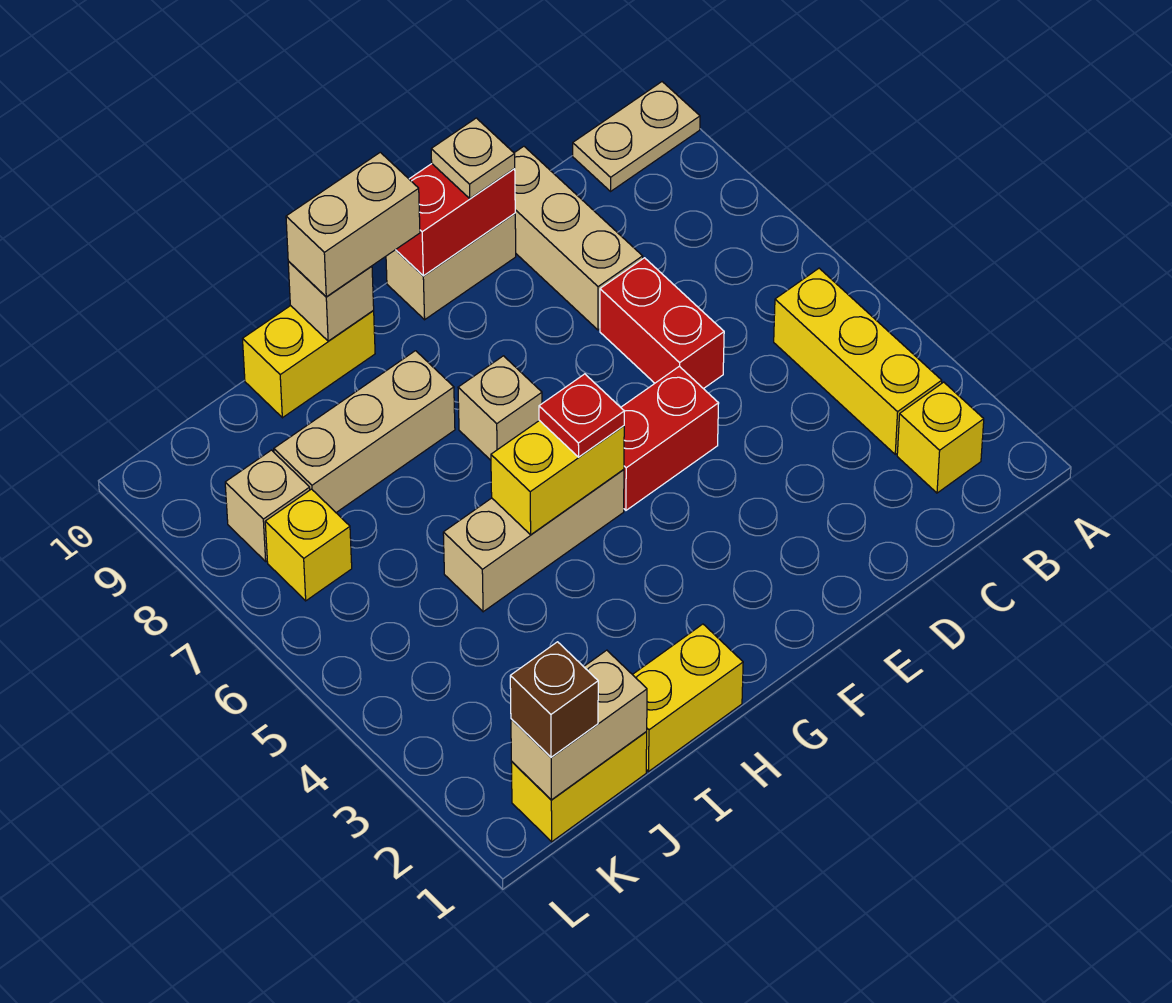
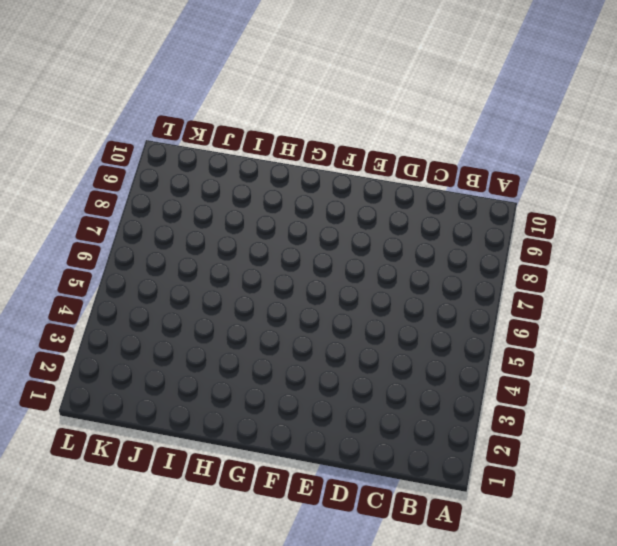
none -> tan 1x2 plate [573,82,700,191]
none -> yellow 1x1 brick [897,382,984,493]
none -> yellow 1x3 brick [774,268,942,454]

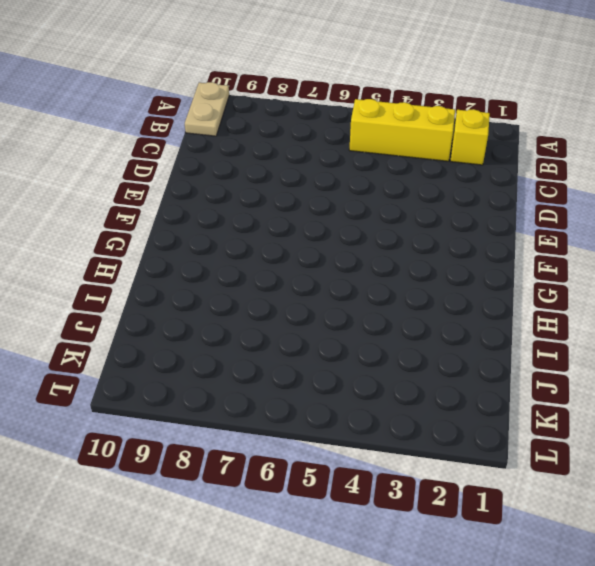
none -> red 1x2 brick [600,258,724,389]
none -> tan 1x3 brick [514,146,643,330]
none -> red 1x2 brick [621,366,719,510]

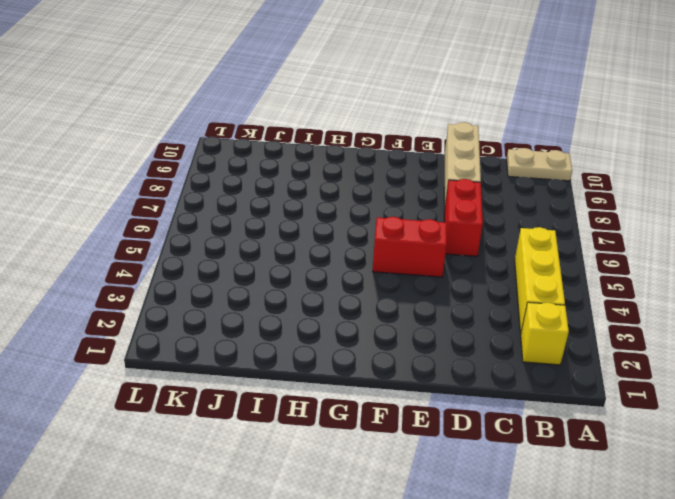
none -> tan 1x2 brick [386,213,516,320]
none -> tan 1x3 brick [443,469,624,612]
none -> tan 1x1 brick [458,356,542,460]

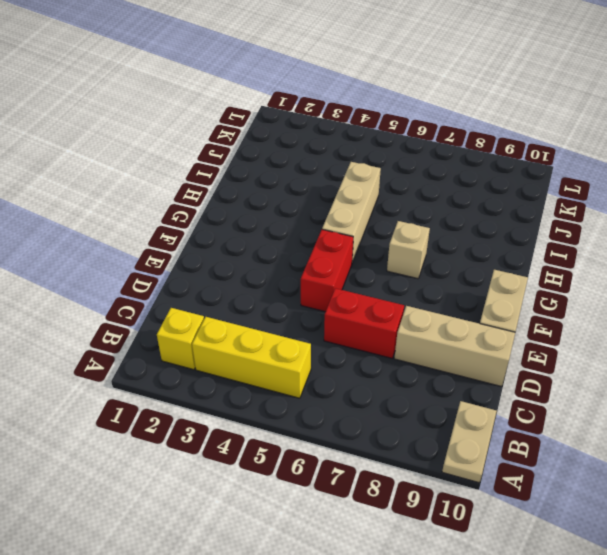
none -> yellow 1x2 brick [632,624,743,771]
none -> tan 1x3 brick [274,351,455,513]
none -> yellow 1x2 brick [243,306,375,418]

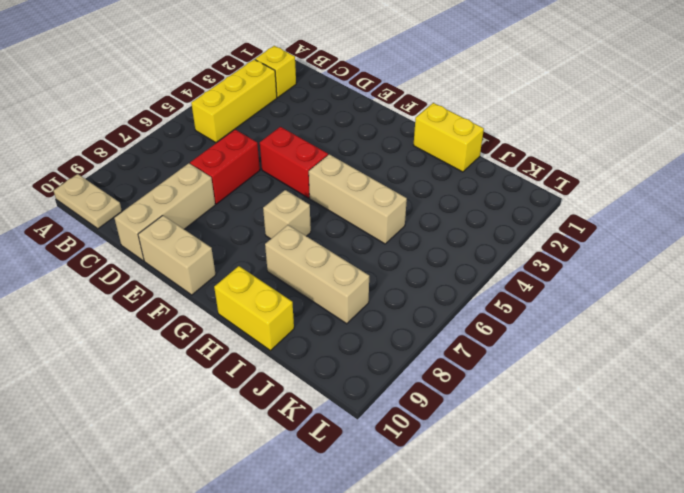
none -> yellow 1x2 brick [511,732,647,842]
none -> yellow 1x1 brick [265,489,352,601]
none -> tan 1x1 brick [225,450,310,561]

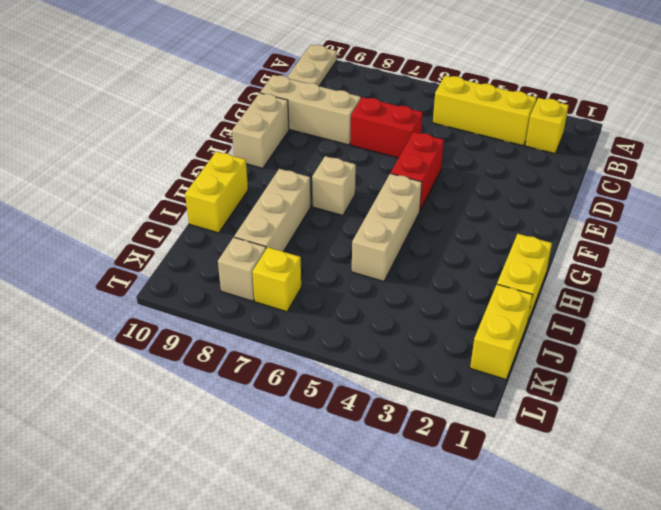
none -> red 1x2 brick [396,164,515,276]
none -> yellow 1x2 brick [491,420,624,535]
none -> tan 1x1 brick [288,261,374,341]

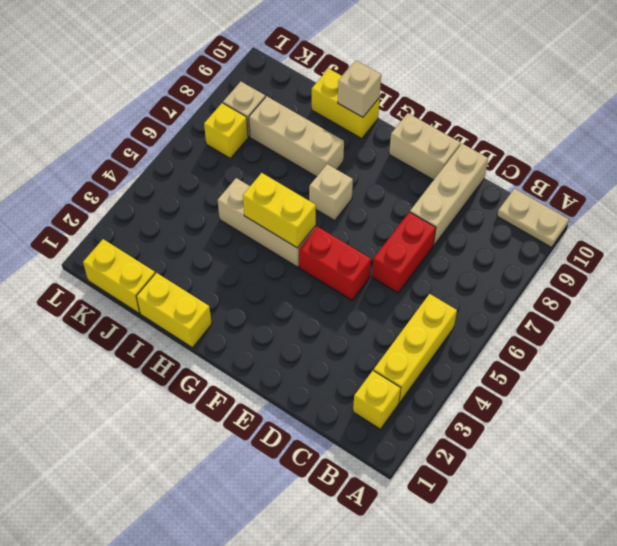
none -> red 1x2 brick [396,164,515,276]
none -> tan 1x2 brick [511,650,647,800]
none -> tan 1x1 plate [431,118,515,199]

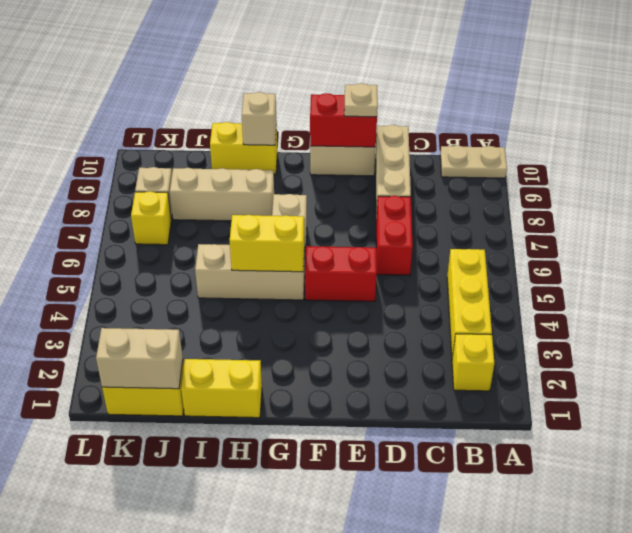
none -> red 1x1 plate [539,374,624,457]
none -> tan 1x2 brick [286,152,420,297]
none -> brown 1x1 brick [510,642,598,757]

